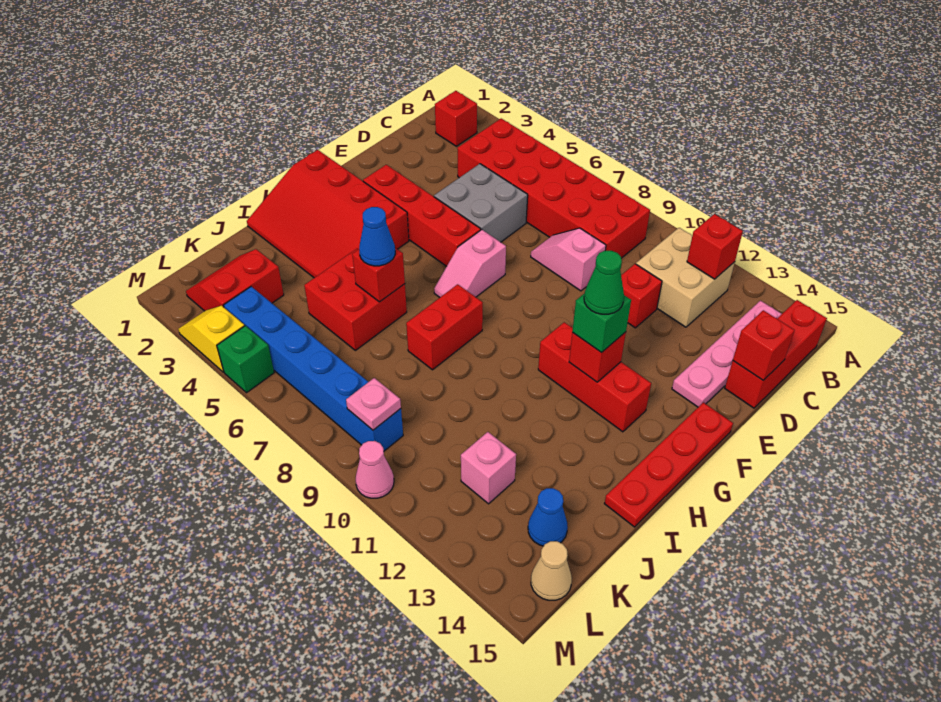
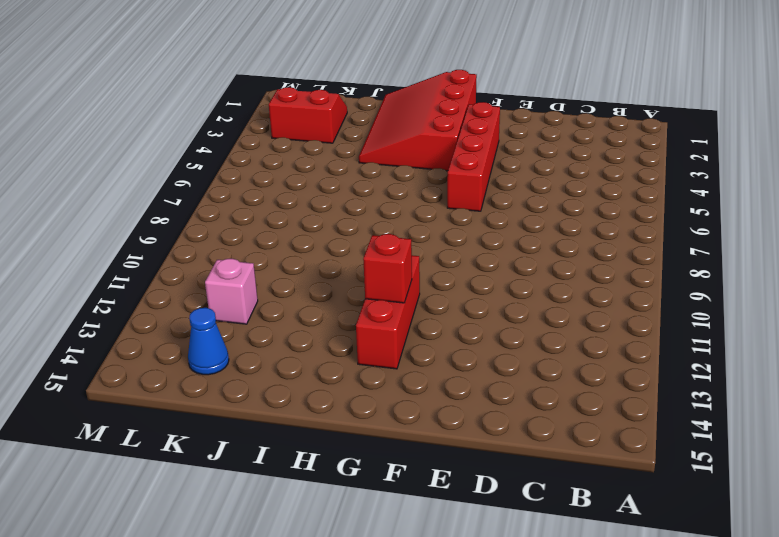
none -> red 1x1 brick [435,91,477,146]
none -> red 2x6 brick [457,119,650,258]
none -> tan 2x2 brick [636,228,735,327]
none -> pink 1x4 plate [672,301,781,407]

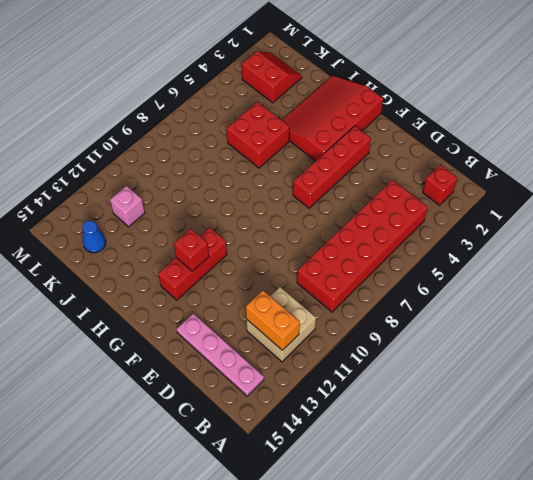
orange 1x2 brick [246,290,300,350] -> red 1x1 brick [687,214,743,279]
none -> red 1x3 brick [725,300,827,408]
none -> grey 2x2 brick [434,164,528,242]
none -> pink 1x2 slope [531,228,606,291]
none -> red 1x1 brick [621,264,662,328]

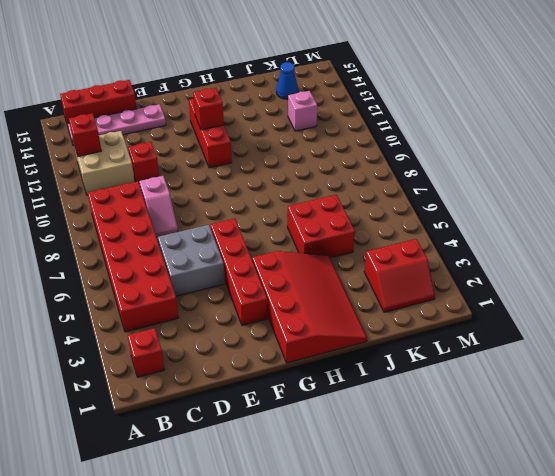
none -> pink 1x2 slope [434,230,506,297]
none -> red 1x4 plate [604,402,733,527]
none -> red 1x2 brick [406,284,483,370]
none -> blue 1x6 brick [224,287,403,451]

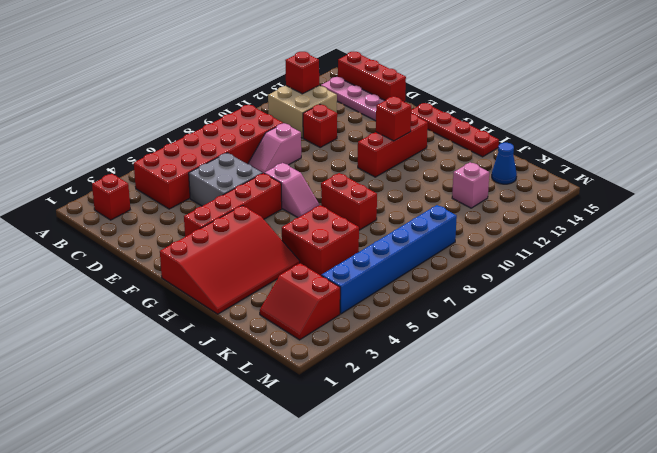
none -> tan 1x1 cone [531,541,572,600]
none -> yellow 1x2 slope [178,306,244,372]
none -> green 1x1 brick [217,326,274,393]
none -> pink 1x1 cone [356,441,394,498]

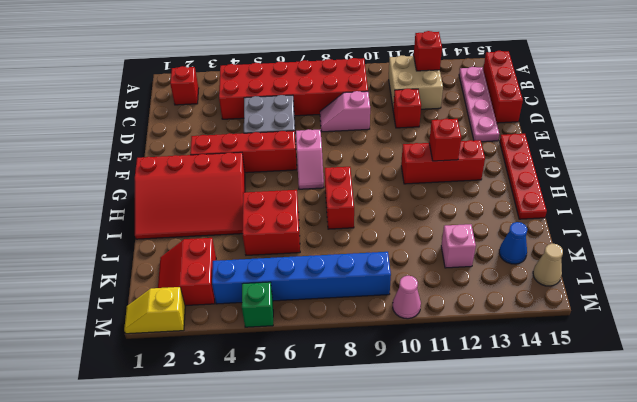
yellow 1x2 slope [124,287,185,334] -> yellow 1x2 slope moved to [178,306,244,372]
none -> red 1x1 brick [733,310,795,380]
none -> red 1x1 brick [352,248,405,302]
none -> pink 1x1 plate [346,378,401,430]
none -> green 1x1 brick [572,294,631,353]

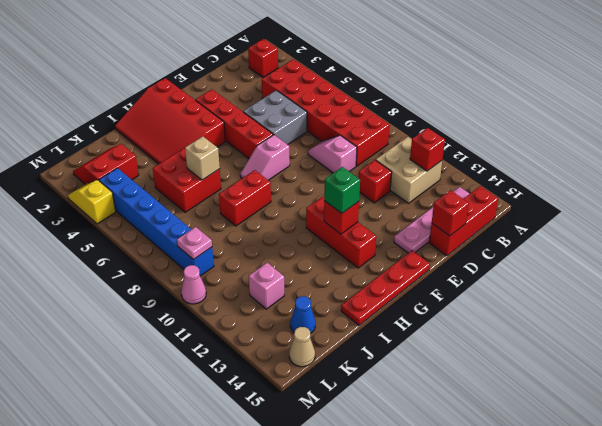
tan 1x1 brick [185,136,220,180] -> red 1x1 brick [352,248,405,302]
none -> green 1x1 brick [217,326,274,393]
none -> blue 1x1 cone [359,207,395,266]
none -> green 1x1 cone [584,251,624,314]

